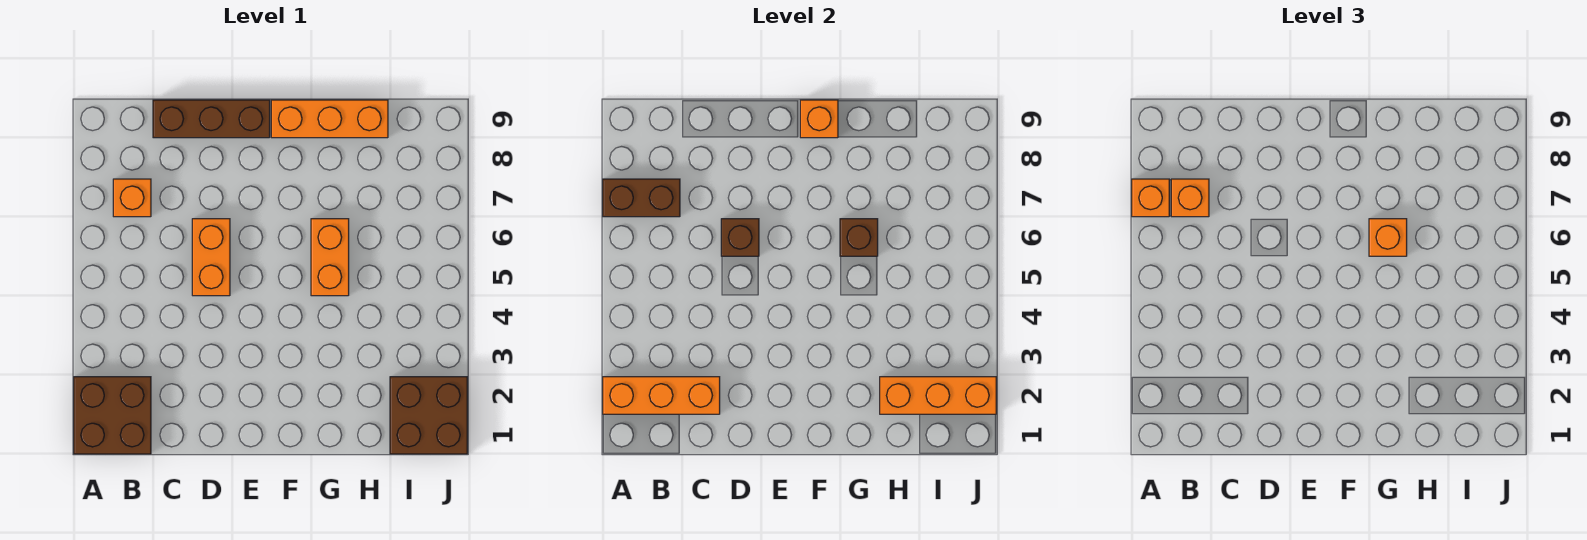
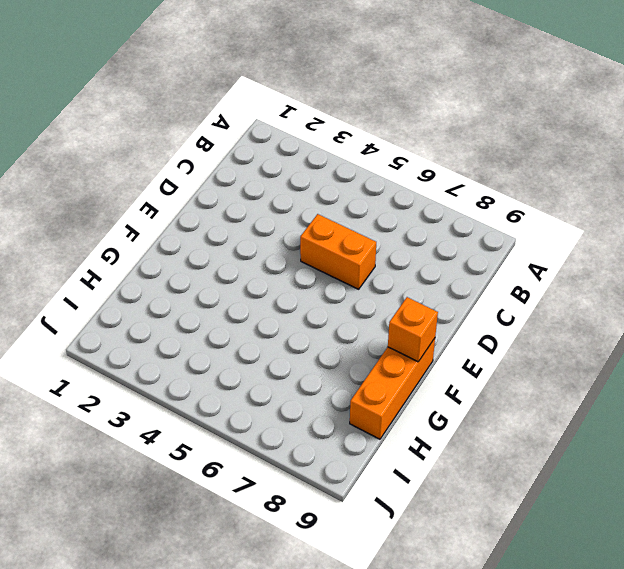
none -> brown 2x2 brick [74,377,151,454]
none -> orange 1x1 brick [113,179,151,217]
none -> brown 1x3 brick [153,100,270,138]

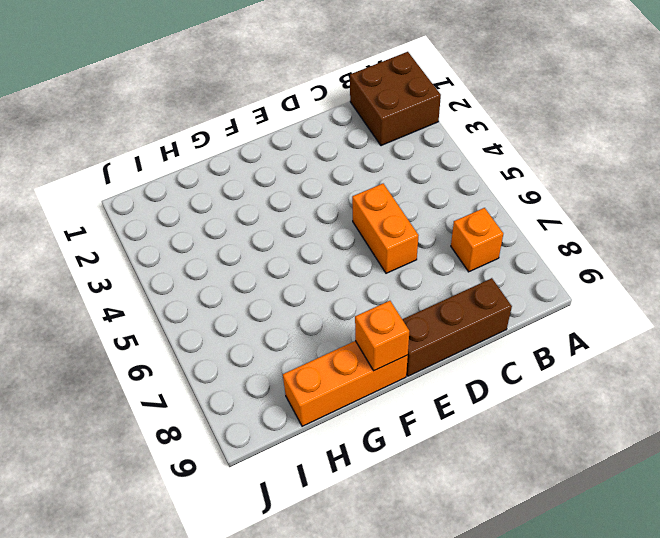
none -> orange 1x2 brick [311,219,349,296]
none -> brown 2x2 brick [390,377,467,454]
none -> orange 1x3 brick [603,377,720,414]

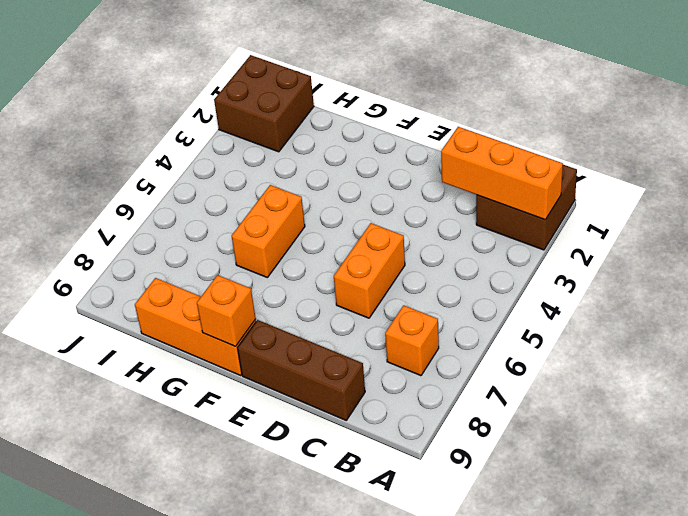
none -> brown 1x2 brick [603,179,680,217]
none -> brown 1x1 brick [721,219,759,256]
none -> brown 1x1 brick [840,219,878,256]

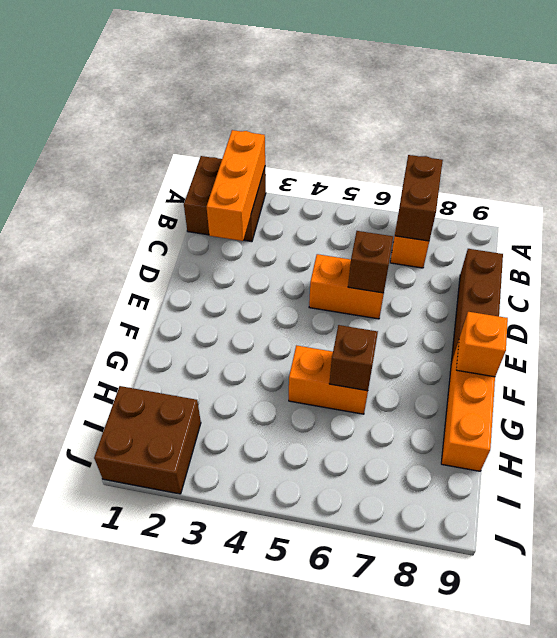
none -> orange 1x3 brick [880,377,996,414]
none -> orange 1x1 brick [1132,179,1169,217]
none -> orange 1x1 brick [1171,179,1209,217]

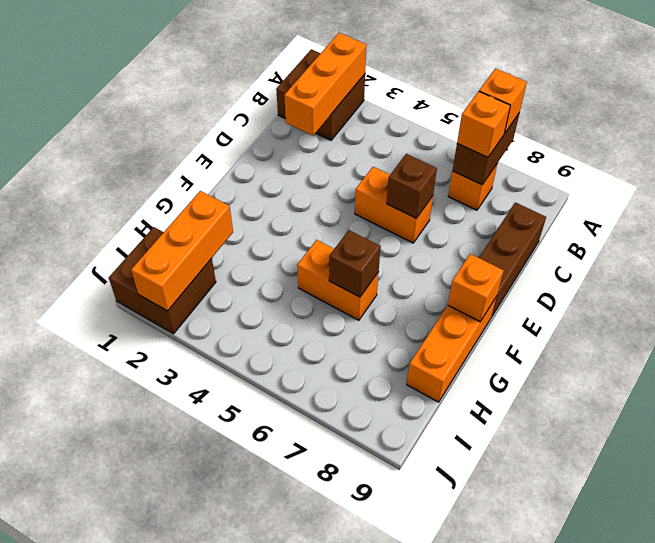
none -> orange 1x1 brick [1369,219,1407,256]

